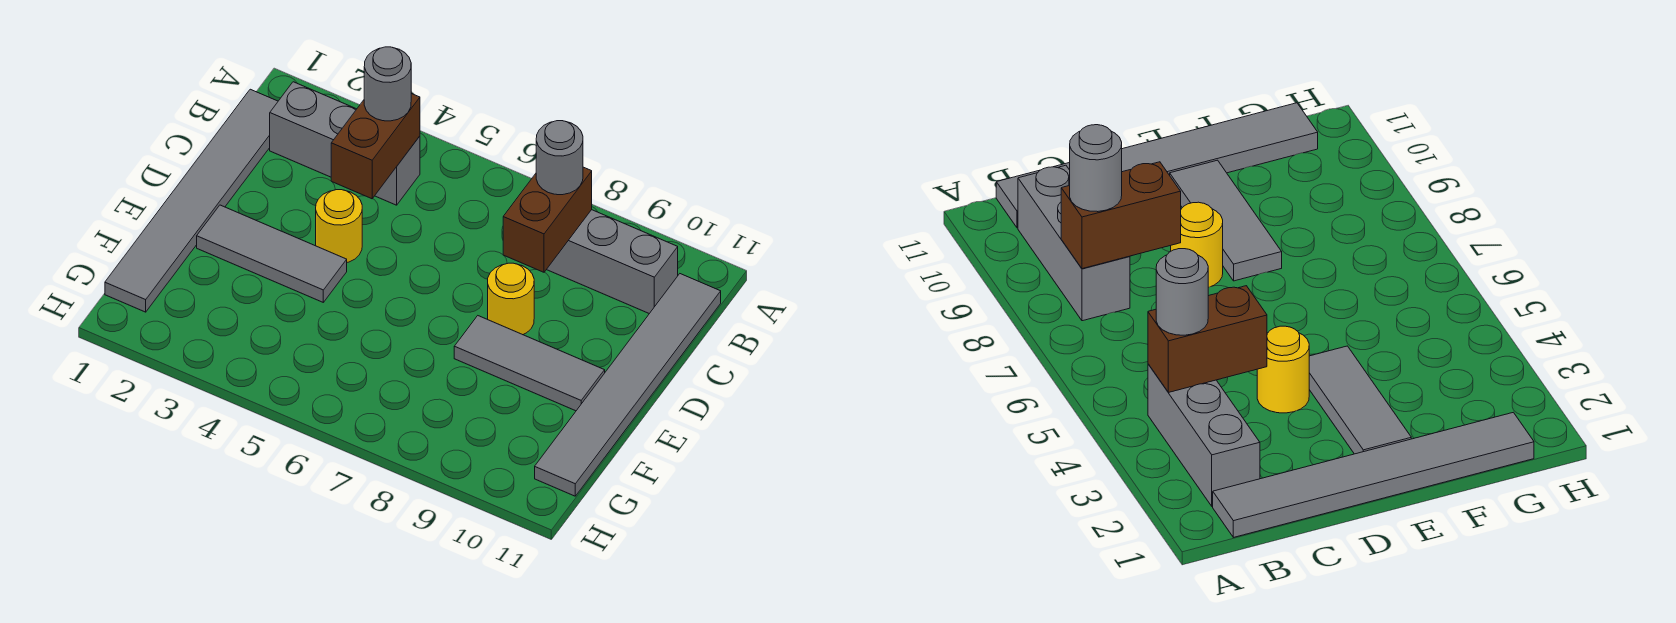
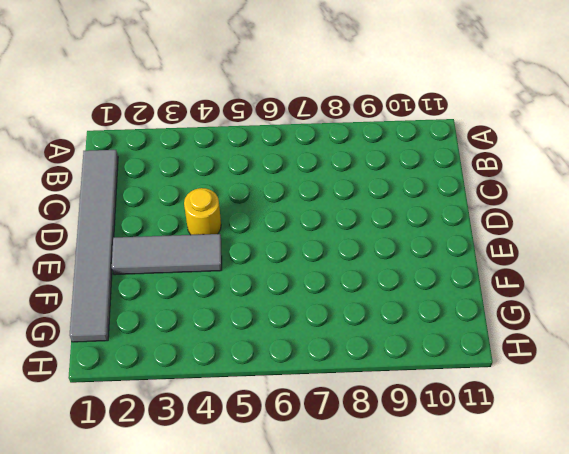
none -> grey 1x3 brick [270,82,420,205]
none -> grey 1x3 brick [547,210,678,314]
none -> grey 1x6 tile [535,274,721,496]

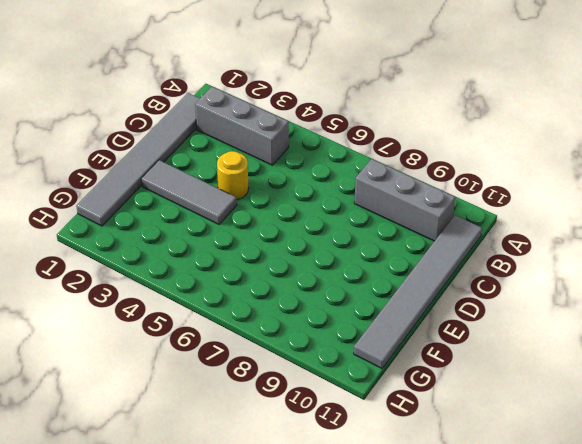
none -> yellow 1x1 round brick [488,263,534,335]
none -> grey 1x3 tile [454,316,605,411]
none -> brown 1x2 brick [331,94,420,199]

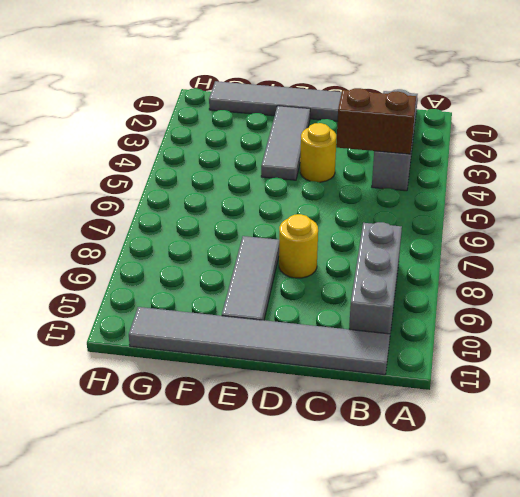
none -> brown 1x2 brick [503,167,592,272]
none -> grey 1x1 round brick [364,47,411,121]
none -> grey 1x1 round brick [536,121,583,195]

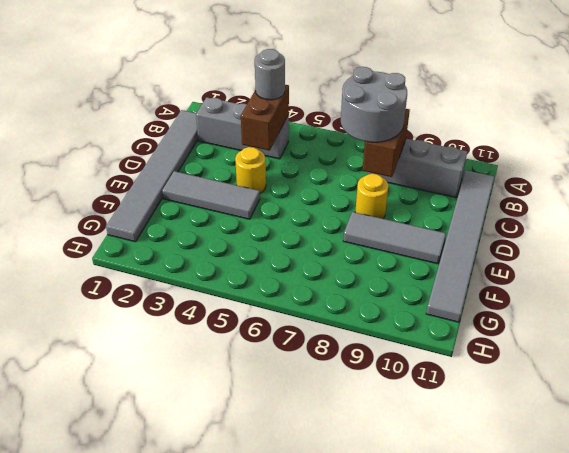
grey 2x2 round brick [341,67,407,142] -> grey 1x1 round brick [536,121,583,195]

